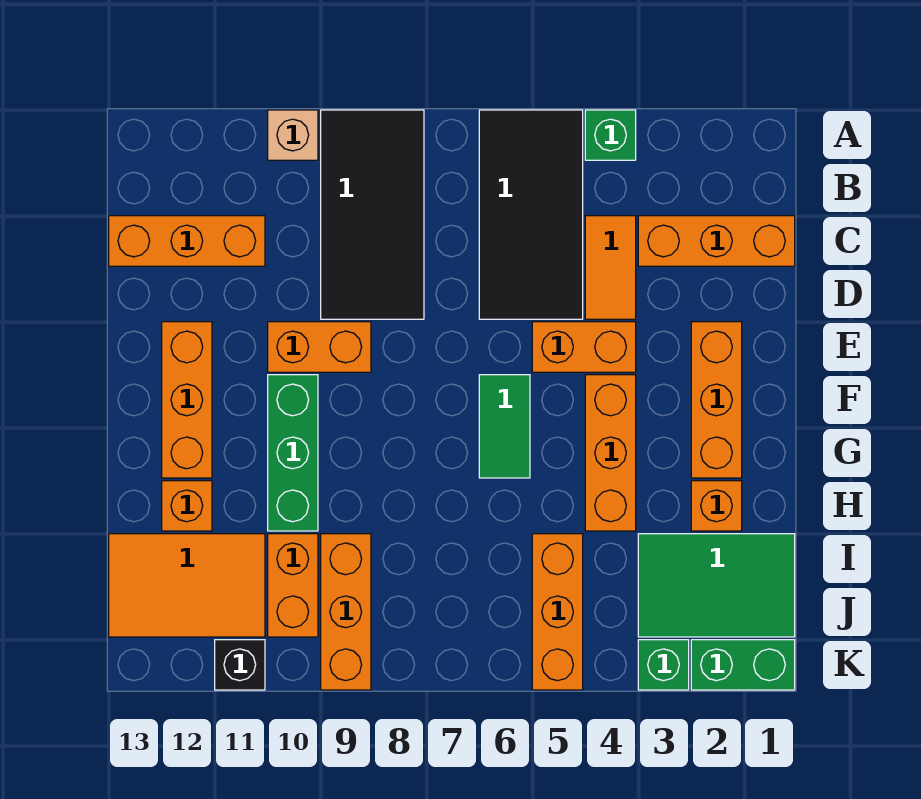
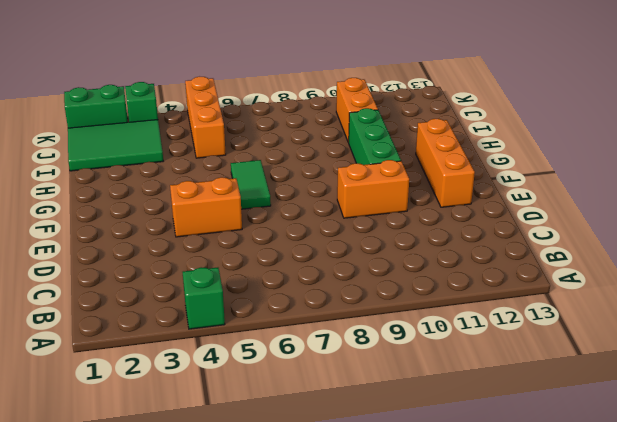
none -> black 2x4 tile [479,110,583,319]
none -> black 2x4 tile [321,110,424,319]
none -> tan 1x1 brick [268,110,318,160]

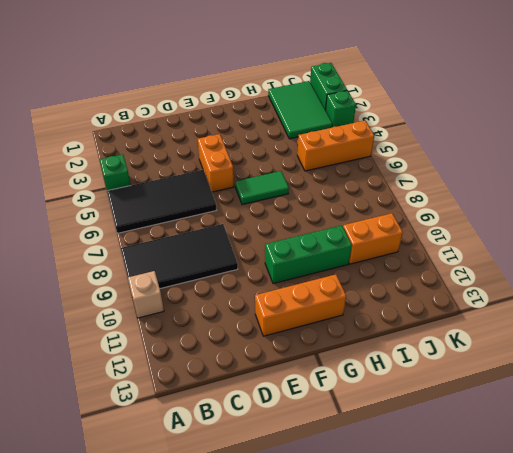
none -> orange 1x3 brick [638,216,795,266]
none -> orange 1x2 tile [585,216,636,319]
none -> orange 1x3 brick [109,216,265,266]

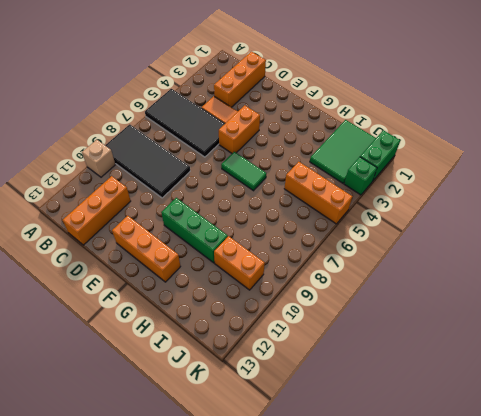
none -> green 1x1 brick [585,110,636,160]
none -> orange 1x3 brick [691,322,742,478]
none -> orange 1x2 brick [268,322,371,372]

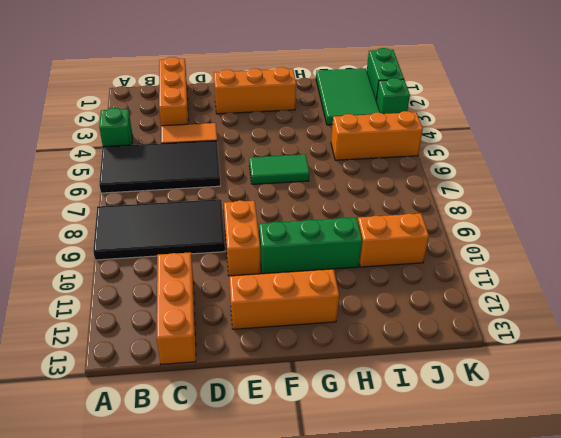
none -> tan 1x1 brick [268,110,318,160]
none -> orange 1x2 brick [532,322,636,372]
none -> orange 1x3 brick [585,375,636,531]

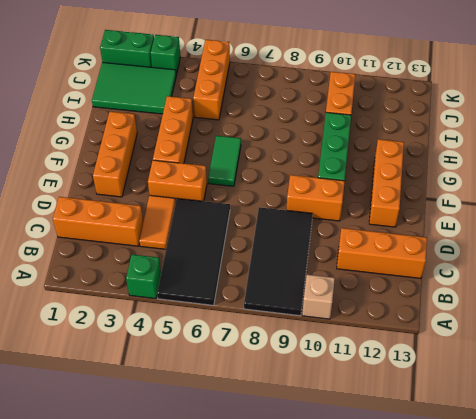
none -> orange 1x1 brick [691,481,742,531]
none -> orange 1x1 brick [162,481,212,531]
none -> orange 1x3 brick [321,534,371,690]

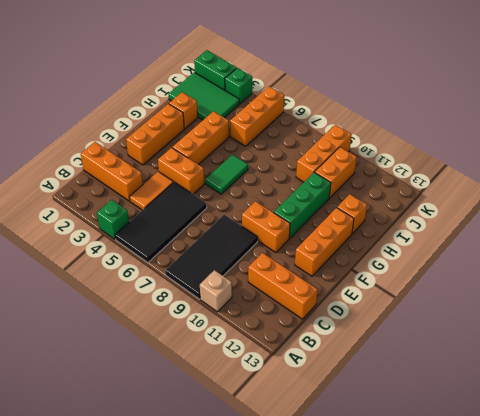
none -> orange 2x3 tile [109,534,265,637]
none -> black 1x1 brick [215,640,265,690]

